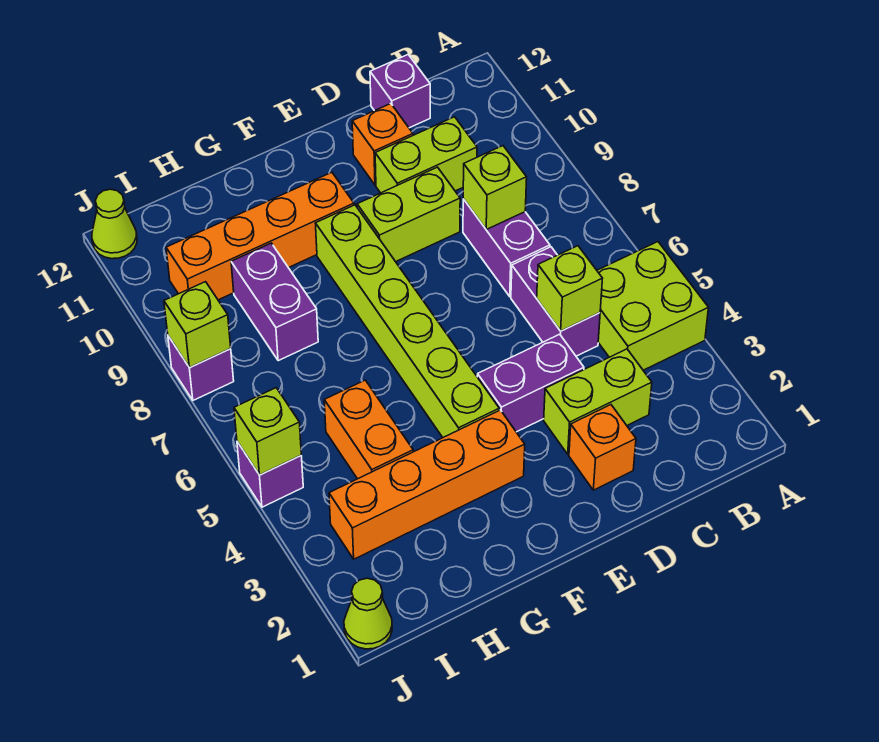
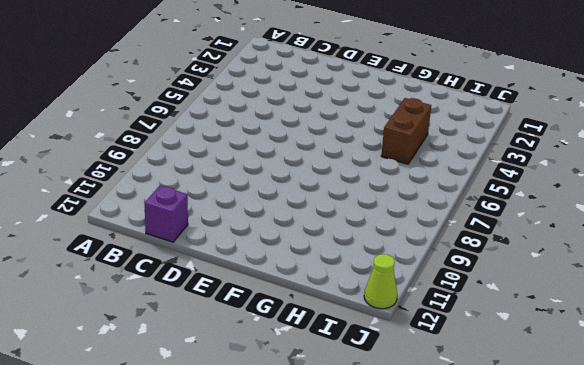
brown 1x2 brick [381,98,431,164] -> orange 1x2 brick [324,380,413,479]
none -> lime 2x2 brick [597,242,709,370]
none -> lime 1x2 brick [544,349,652,454]
none -> purple 1x2 brick [511,247,600,356]

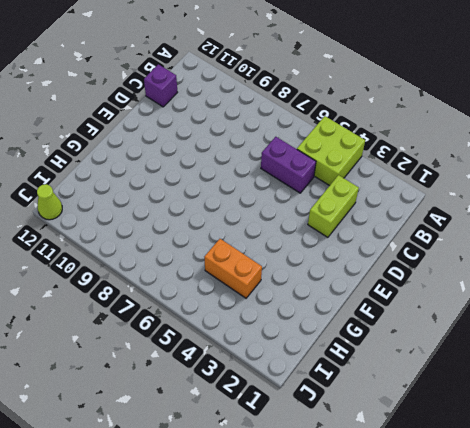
none -> purple 1x2 brick [463,199,550,297]
none -> lime 1x2 brick [375,117,477,193]
none -> orange 1x1 brick [569,405,636,490]

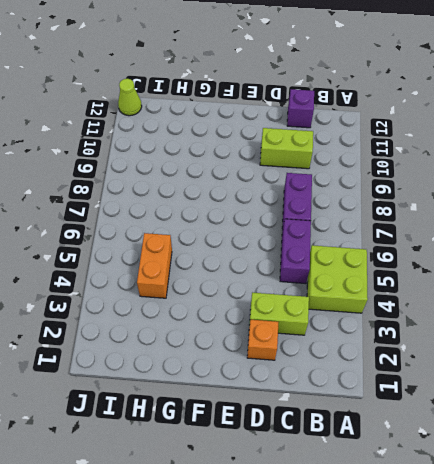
none -> purple 1x2 brick [477,334,584,432]
none -> lime 1x2 brick [357,167,460,262]
none -> orange 1x1 brick [352,104,413,185]

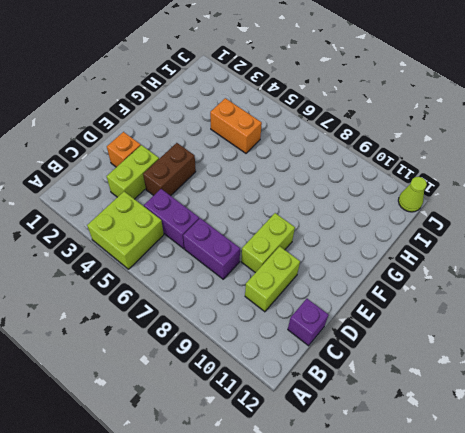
brown 1x2 brick [143,143,196,196] -> purple 1x2 brick [477,334,584,432]
none -> orange 1x1 brick [352,104,413,185]
none -> orange 1x4 brick [329,410,525,559]
none -> lime 1x6 brick [315,205,499,437]

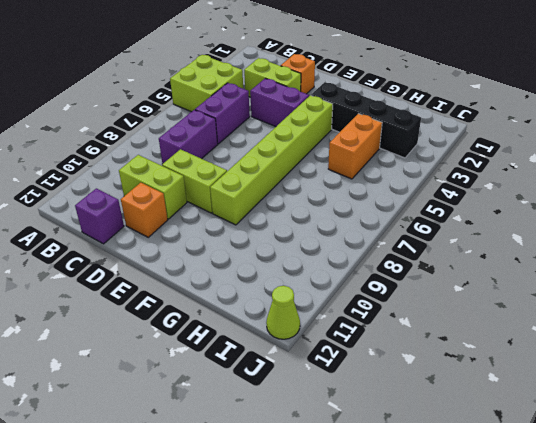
black 1x4 brick [311,82,421,158] -> orange 1x4 brick [329,410,525,559]
none -> orange 1x4 brick [166,172,354,300]
none -> purple 1x2 brick [231,243,318,361]
none -> lime 1x1 cone [344,578,392,649]

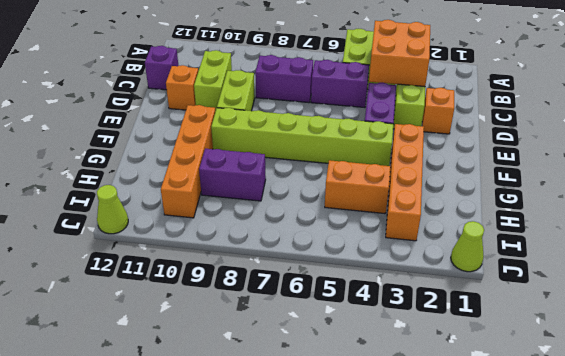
orange 2x2 brick [369,20,430,87] -> none
none -> purple 1x1 brick [237,442,303,507]
none -> purple 1x1 brick [168,336,234,400]
none -> lime 1x1 brick [537,246,602,331]

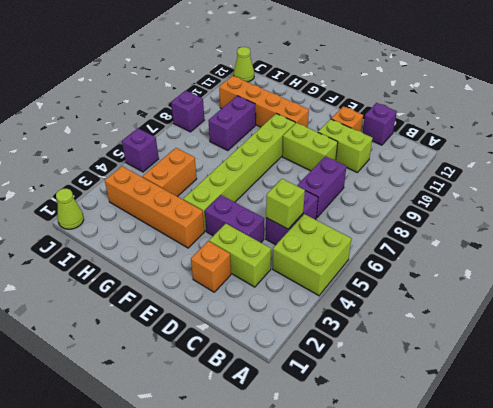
none -> lime 1x1 brick [463,146,527,229]
none -> lime 1x1 brick [234,388,301,475]
none -> lime 1x1 brick [164,282,231,368]

